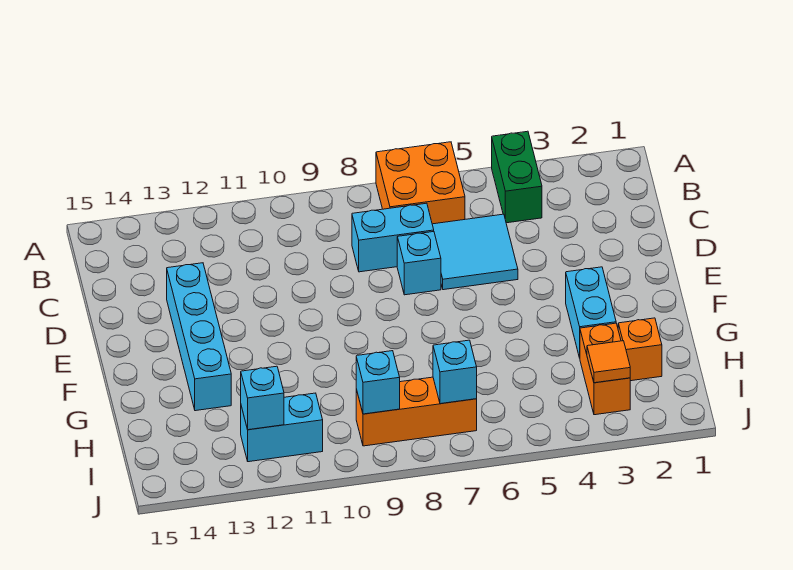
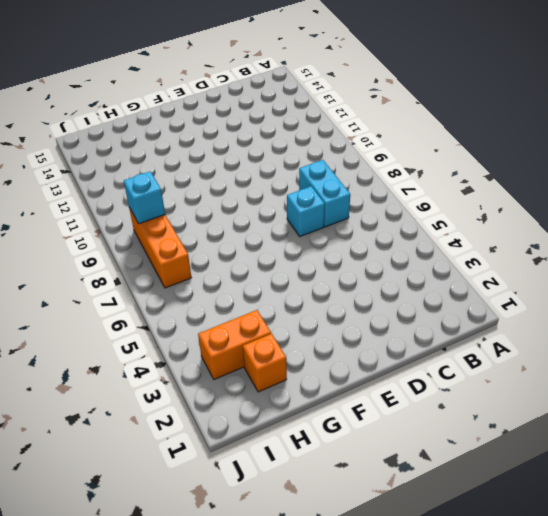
none -> green 1x2 brick [492,131,542,223]
none -> orange 2x2 brick [376,142,465,224]
none -> cyan 2x2 tile [432,214,518,290]

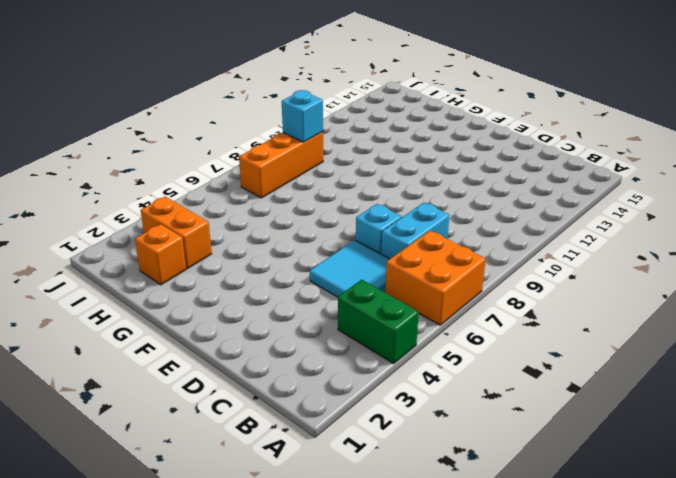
none -> cyan 1x4 brick [167,263,231,411]
none -> cyan 1x2 brick [566,267,616,358]
none -> cyan 1x2 brick [241,393,323,462]

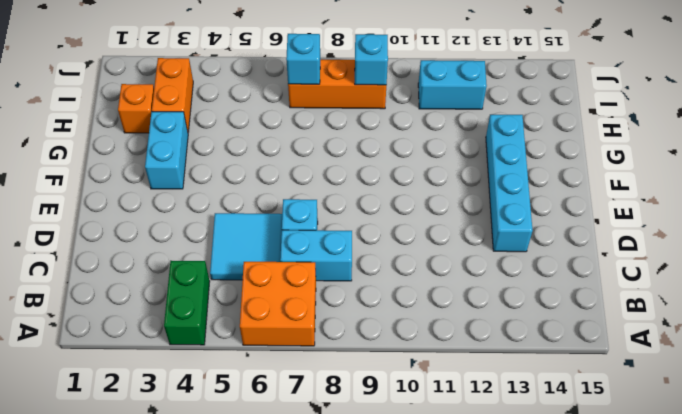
none -> orange 1x1 tile [587,341,630,383]
none -> cyan 1x1 brick [241,366,284,430]

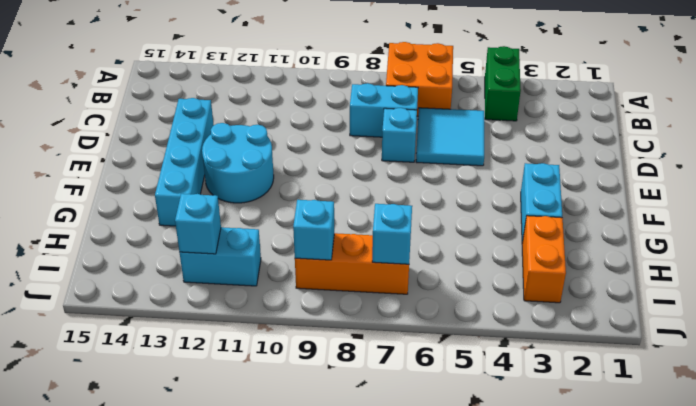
cyan 2x2 round brick [202,123,274,203] -> none
none -> orange 1x1 brick [618,318,662,381]
none -> orange 1x1 tile [587,341,630,383]

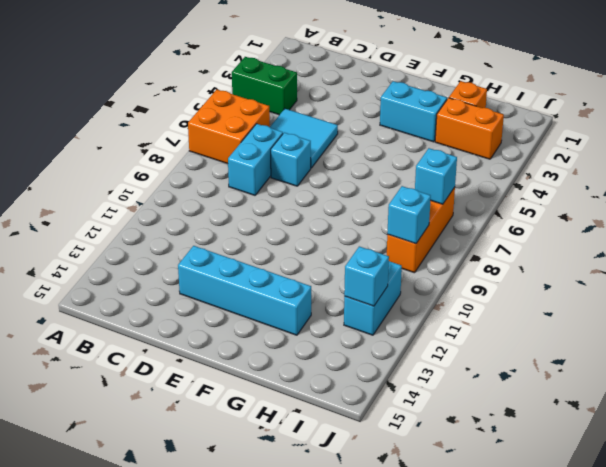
none -> orange 1x1 tile [587,341,630,383]

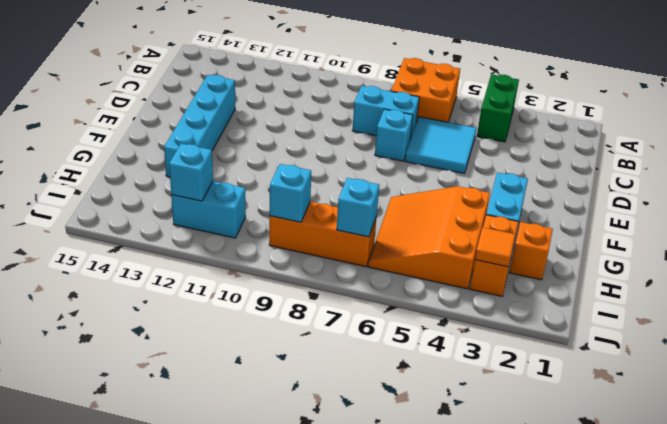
orange 3x3 slope [368,186,490,289] -> none

